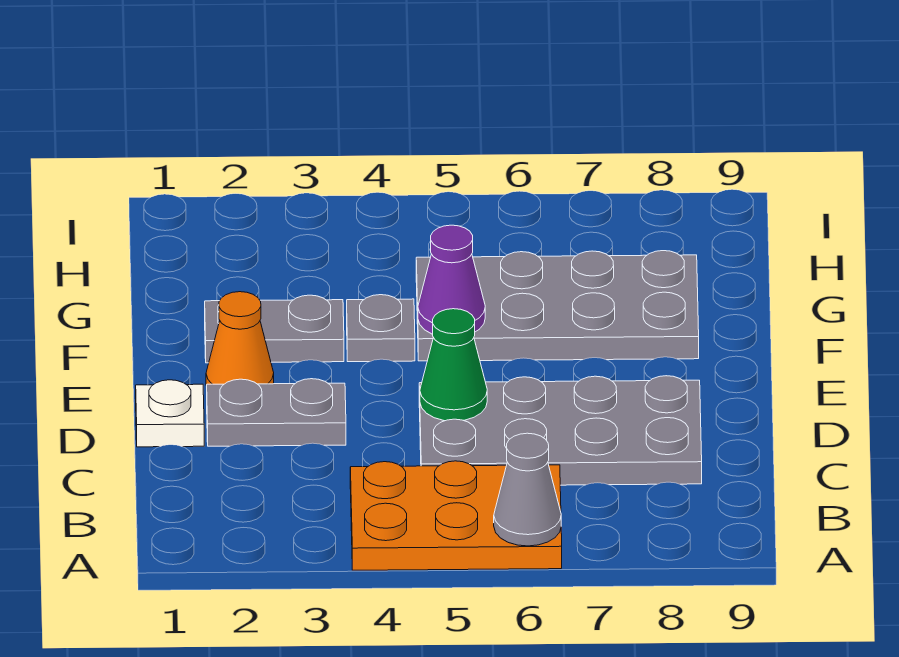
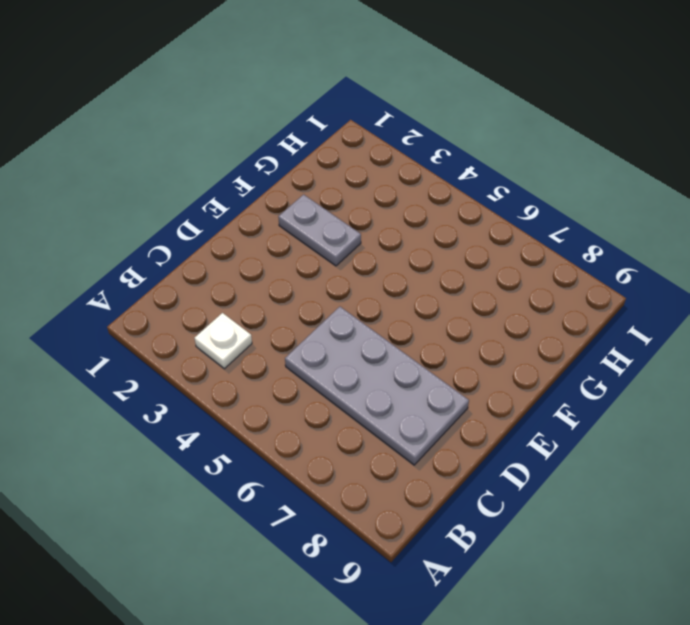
white 1x1 plate [195,313,252,369] -> white 1x1 plate moved to [136,380,204,447]
none -> orange 2x3 plate [350,461,562,570]
none -> grey 1x2 plate [207,379,346,446]

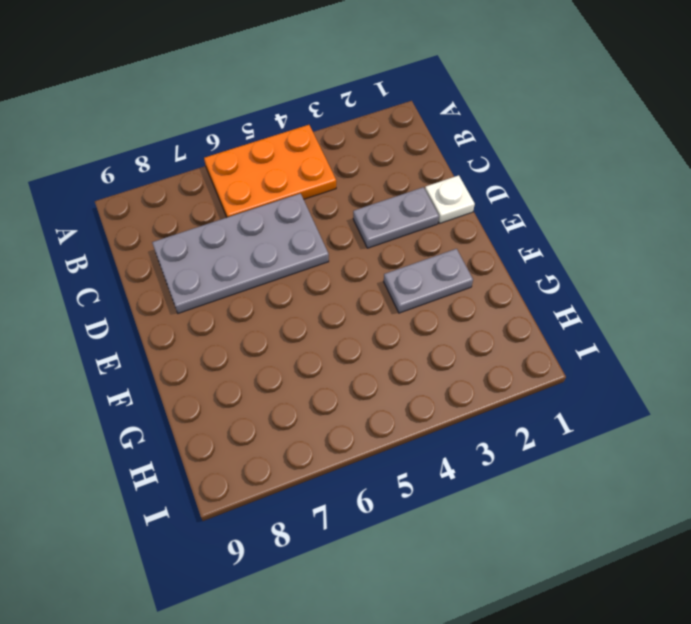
none -> orange 1x1 cone [206,292,274,386]
none -> grey 1x1 plate [347,295,415,362]

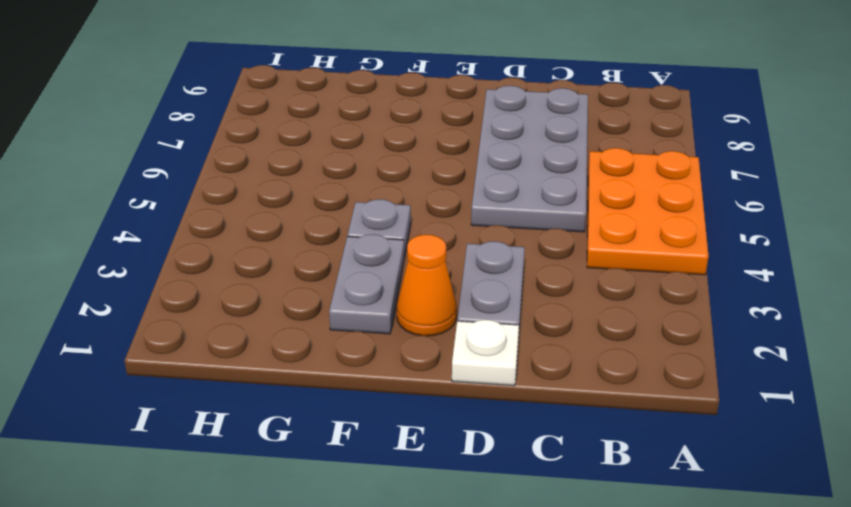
none -> grey 2x4 plate [416,251,699,361]
none -> grey 1x1 cone [494,433,561,546]

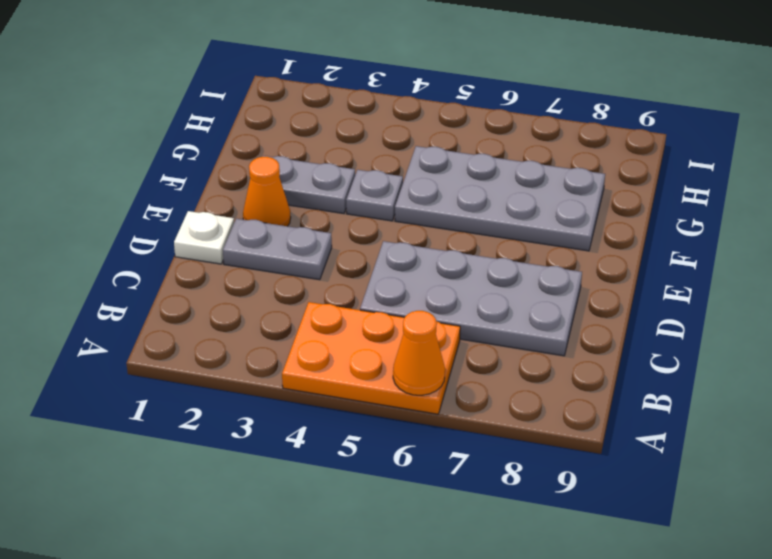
orange 1x1 cone [393,311,445,395] -> grey 1x1 cone [494,433,561,546]
none -> green 1x1 cone [420,309,487,421]
none -> purple 1x1 cone [418,225,485,334]

